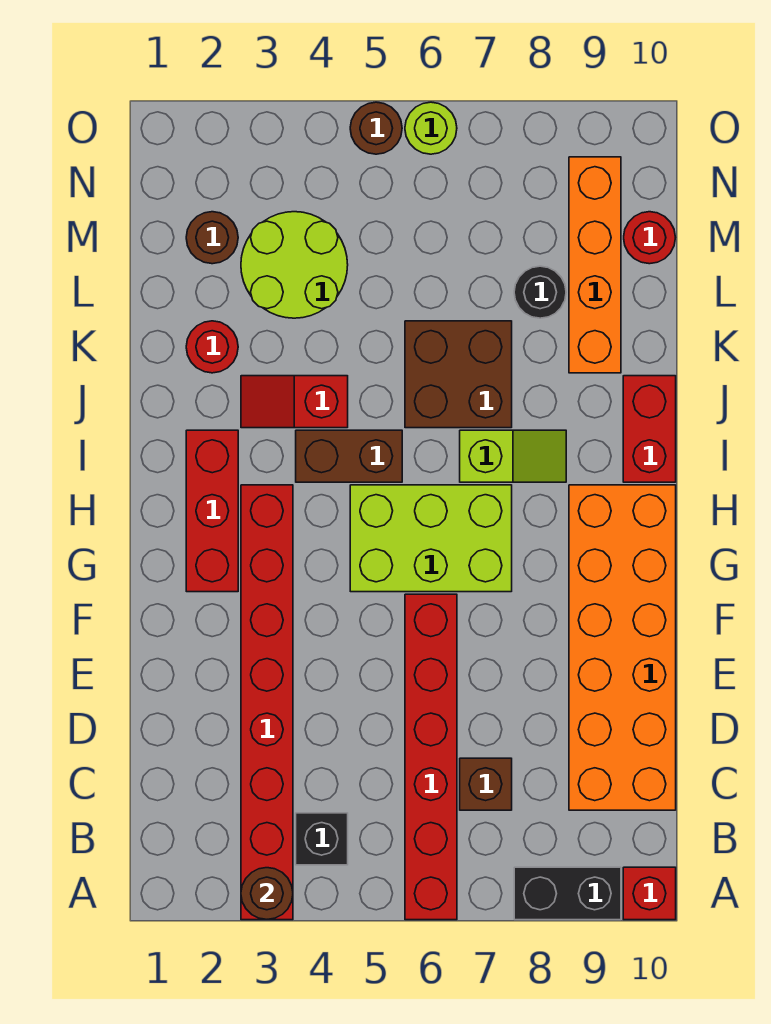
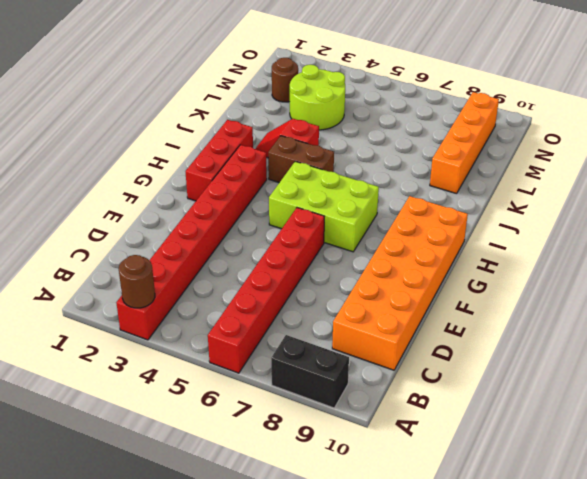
none -> red 1x1 brick [623,867,676,920]
none -> black 1x1 brick [296,813,348,865]
none -> brown 1x1 brick [460,758,512,810]

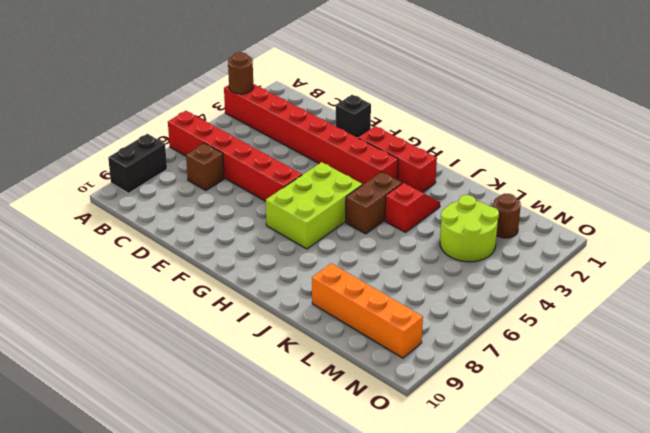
black 1x1 brick [336,95,371,138] -> black 1x1 brick moved to [296,813,348,865]
none -> red 1x1 brick [623,867,676,920]
none -> orange 2x6 brick [569,485,676,810]
none -> lime 1x2 slope [460,430,566,482]

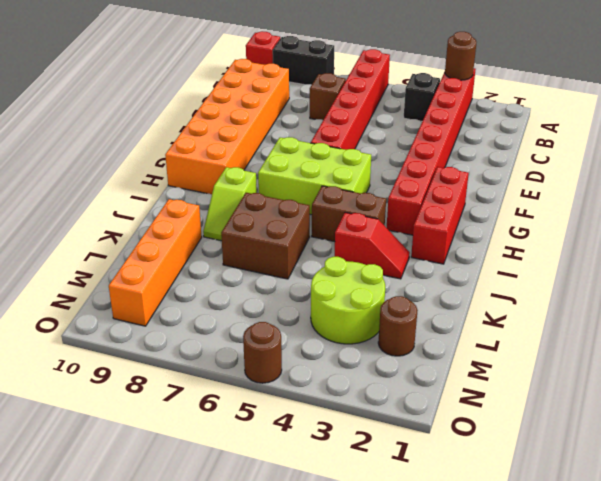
lime 1x2 slope [203,167,257,241] -> lime 1x2 slope turned to [460,430,566,482]
none -> red 1x2 brick [623,376,676,482]
none -> red 1x1 round brick [186,321,238,373]
none -> black 1x1 round brick [514,266,566,318]

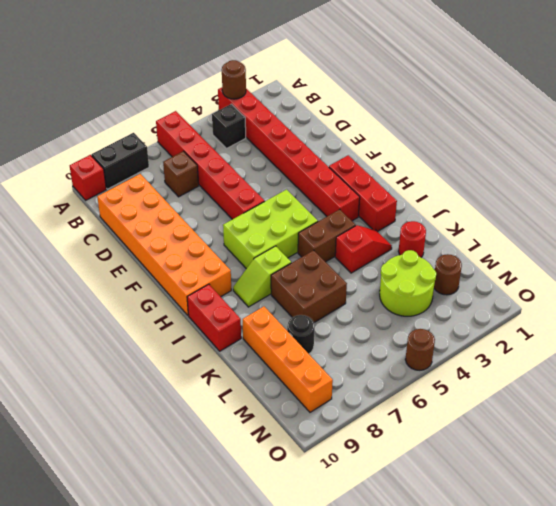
none -> red 1x1 round brick [624,212,675,264]
none -> lime 1x1 round brick [405,102,457,154]

